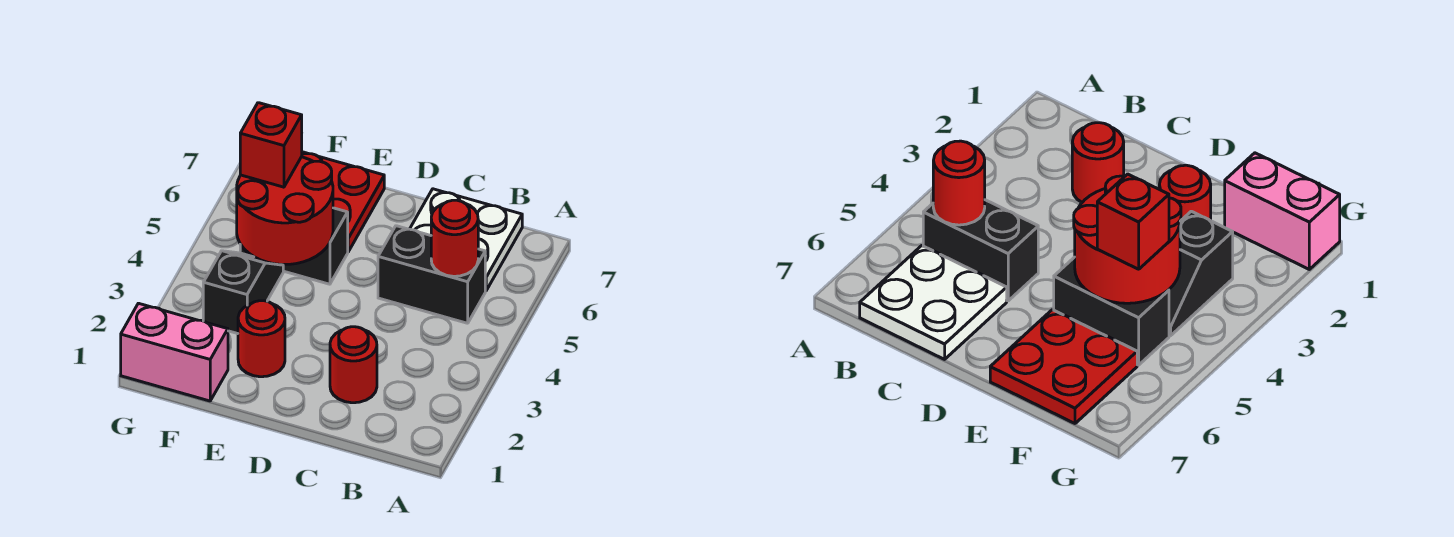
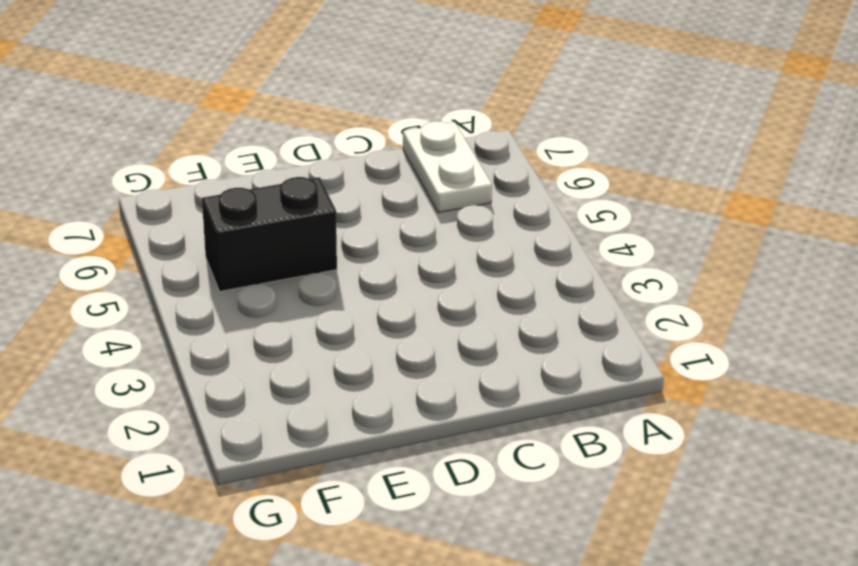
white 1x2 plate [403,121,492,213] -> white 2x2 plate [410,189,522,291]
none -> black 1x2 brick [378,226,485,323]
none -> red 1x1 round brick [330,327,377,403]

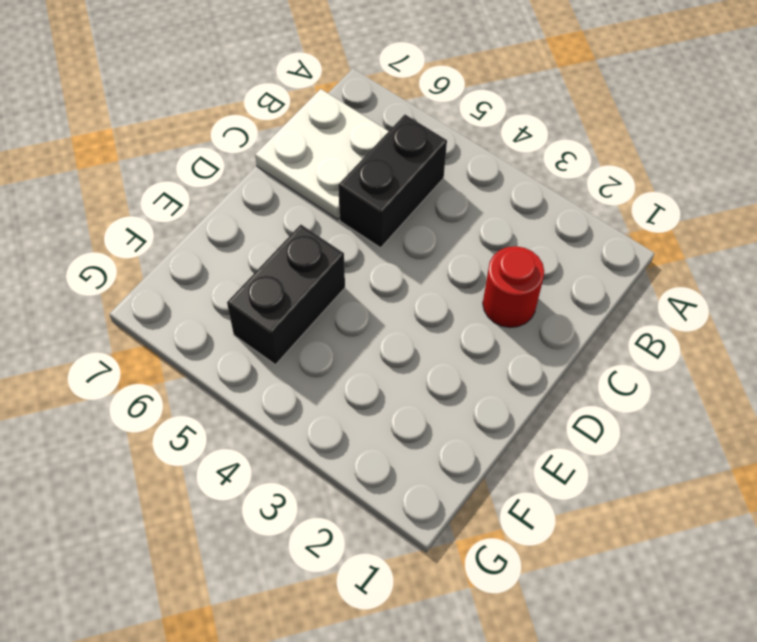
none -> red 1x1 round brick [238,301,285,377]
none -> red 2x2 plate [302,152,384,252]

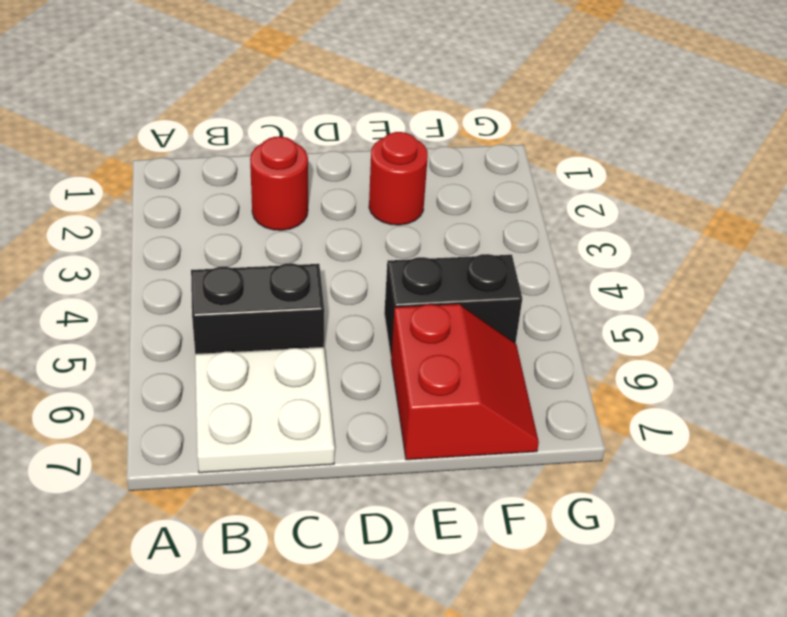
red 2x2 slope [391,304,539,460] -> red 2x2 plate [302,152,384,252]
none -> pink 1x2 brick [121,303,228,401]
none -> black 1x2 slope [203,251,283,334]

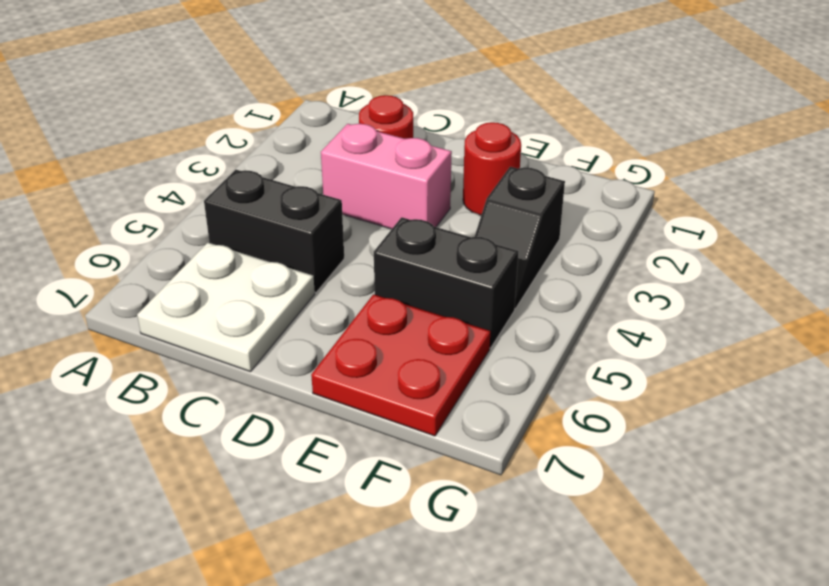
pink 1x2 brick [321,124,452,229] -> pink 1x2 brick moved to [121,303,228,401]
none -> red 1x1 round brick [431,200,478,276]
none -> red 2x2 round brick [237,157,333,265]

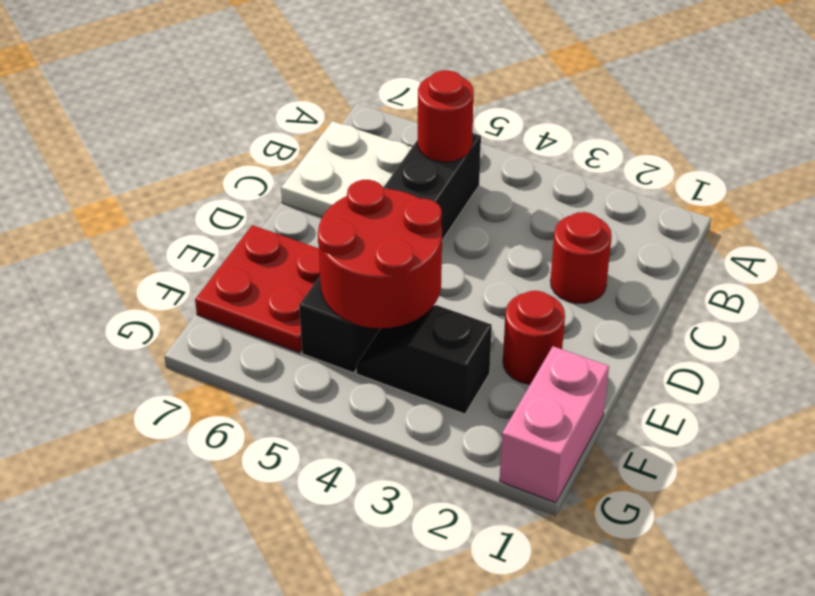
none -> red 1x1 brick [240,103,302,187]

